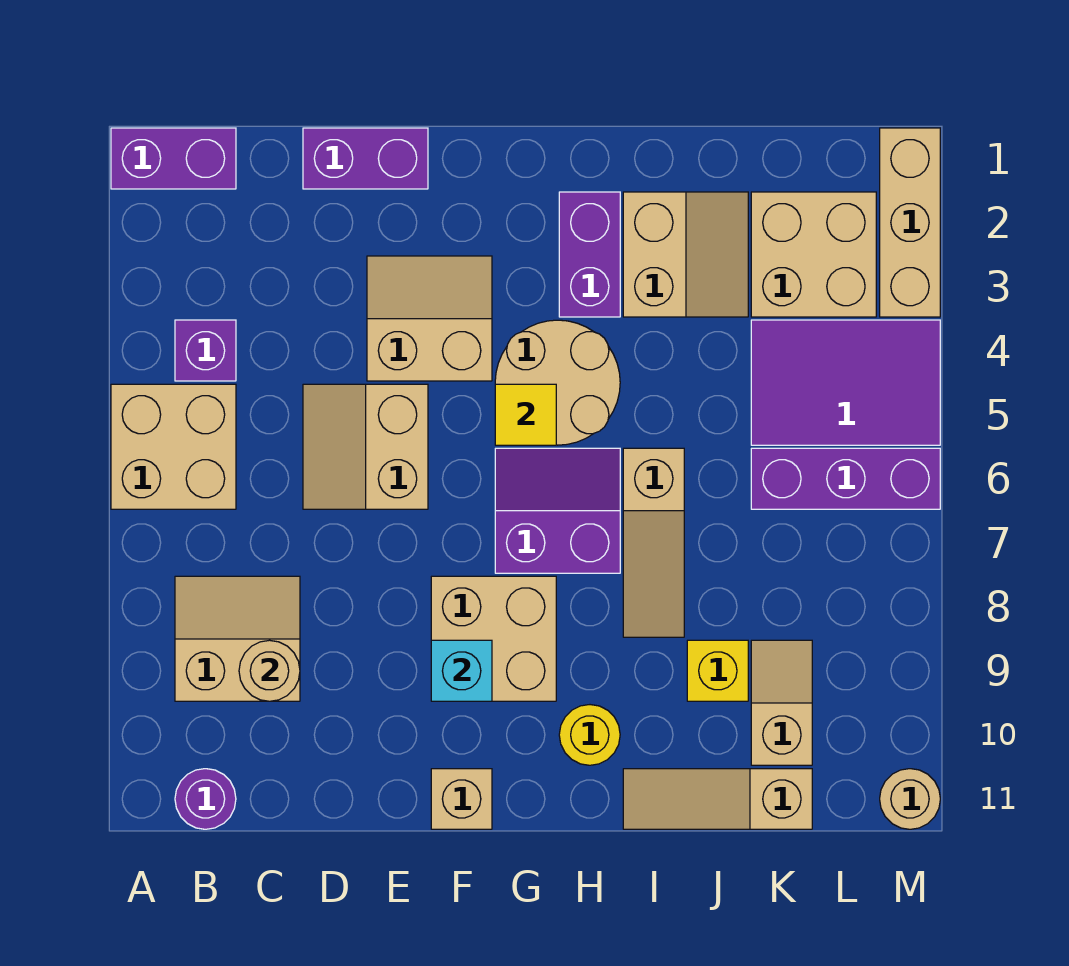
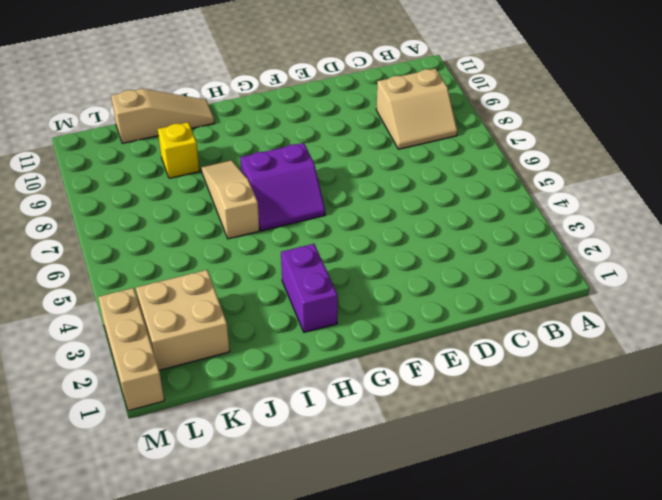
none -> purple 1x2 brick [111,128,236,189]
none -> tan 2x2 brick [111,384,236,509]
none -> purple 1x1 brick [175,320,236,381]

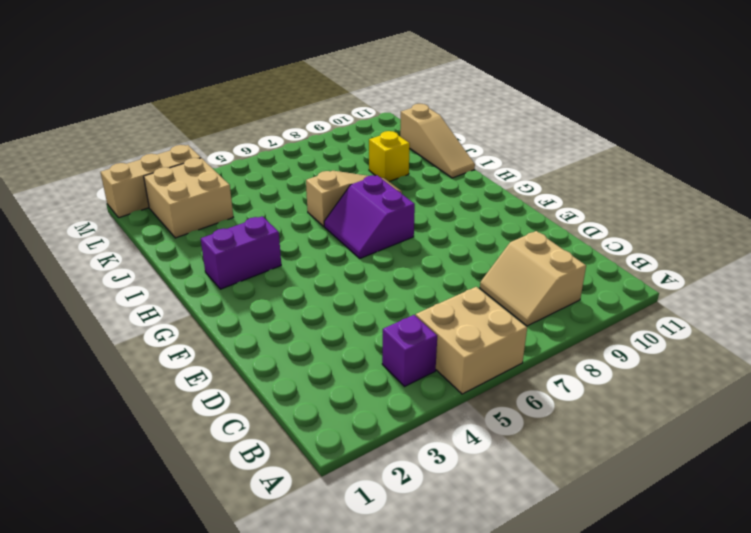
none -> purple 1x2 brick [111,128,236,189]
none -> purple 1x1 round brick [175,769,236,829]
none -> purple 1x2 brick [303,128,428,189]

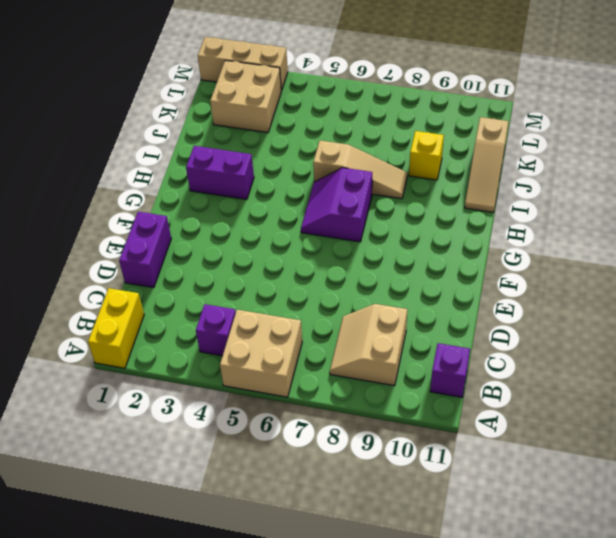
yellow 1x2 brick [88,288,144,368] -> purple 1x2 brick [111,128,236,189]
purple 1x1 brick [430,343,470,397] -> purple 1x1 round brick [175,769,236,829]
none -> tan 2x2 slope [303,384,428,509]
none -> tan 2x2 slope [367,256,492,381]
none -> tan 2x2 brick [431,576,556,701]

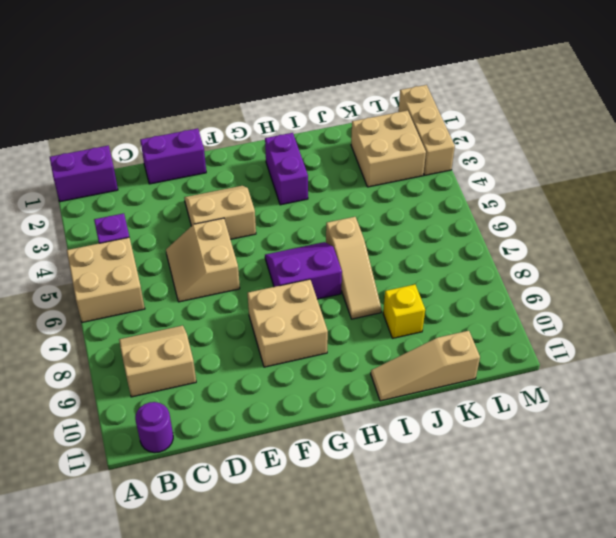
none -> tan 1x1 brick [431,769,492,829]
none -> tan 2x2 round brick [495,320,620,445]
none -> yellow 1x1 round brick [559,705,620,765]

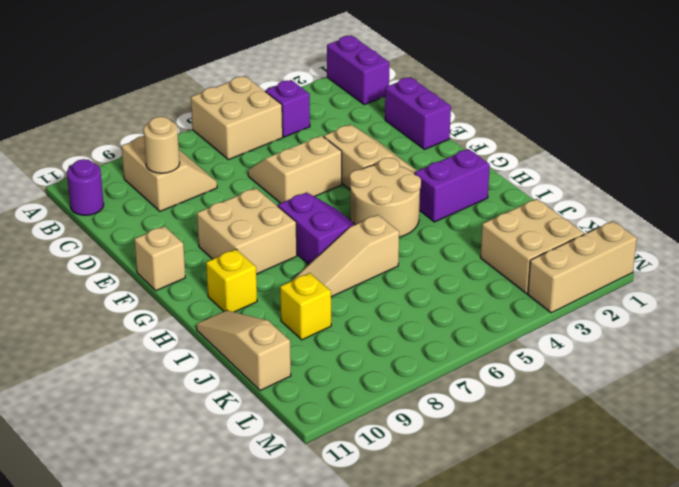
yellow 1x1 brick [206,249,257,312] -> yellow 1x1 round brick [559,705,620,765]
none -> tan 2x2 slope [623,192,748,317]
none -> purple 2x3 tile [751,320,940,445]
none -> purple 1x3 brick [751,448,940,509]

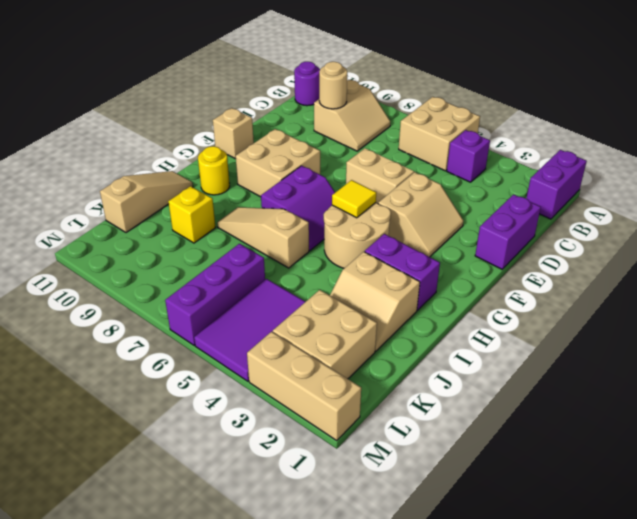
none -> tan 1x2 slope [751,640,812,765]
none -> tan 1x1 round brick [880,769,940,829]
none -> cyan 1x1 brick [431,640,492,701]

